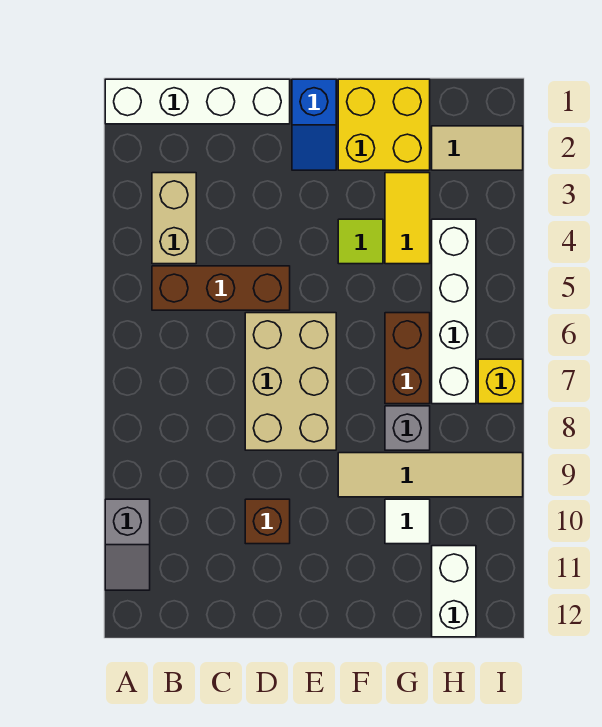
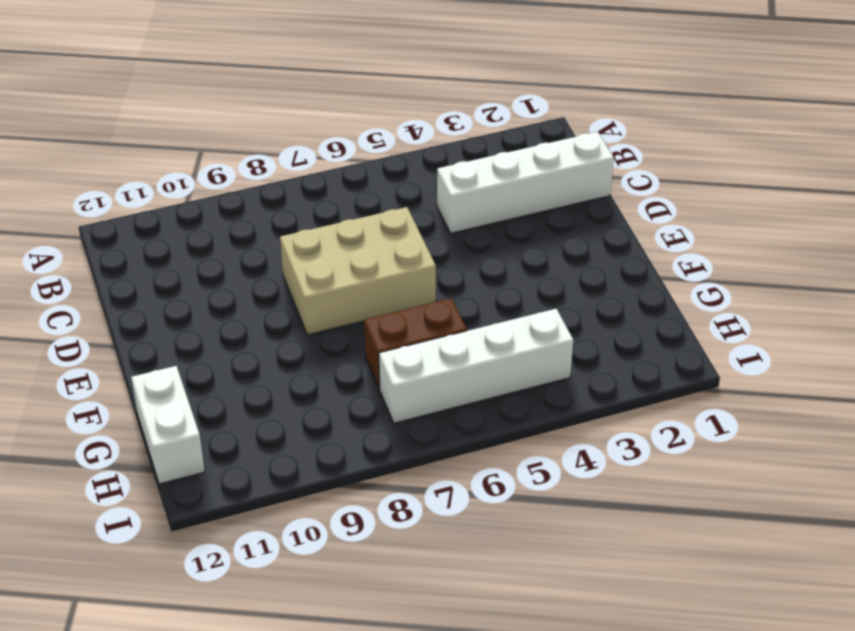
white 1x4 brick [437,132,614,233] -> white 1x4 brick turned to [105,79,290,124]
white 1x2 brick [131,366,205,484] -> white 1x2 brick turned to [432,546,476,637]
none -> grey 1x2 slope [105,499,150,590]
none -> tan 1x2 brick [152,173,196,264]
none -> brown 1x3 brick [152,266,290,310]

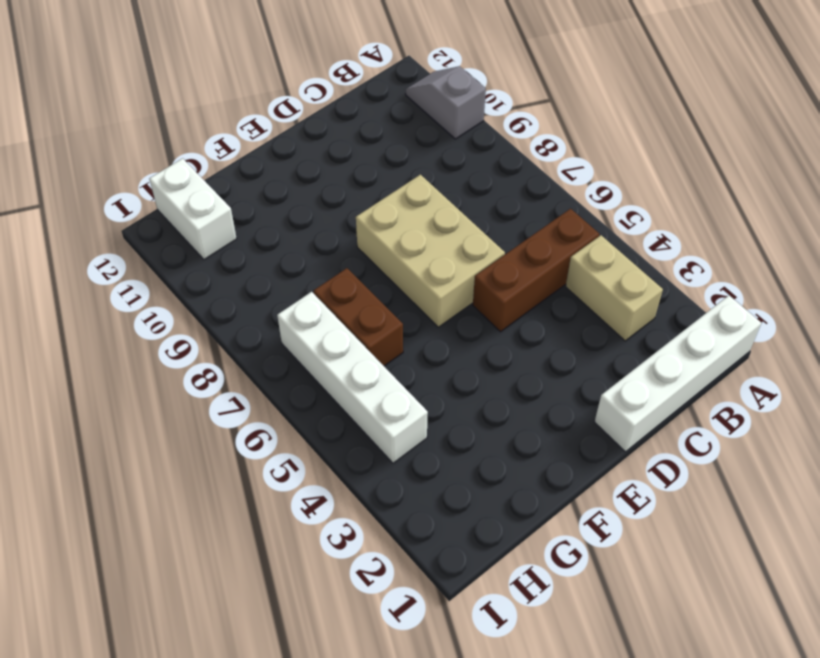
none -> brown 1x1 brick [245,499,290,544]
none -> blue 1x2 slope [292,79,336,170]
none -> yellow 2x2 brick [338,79,430,170]

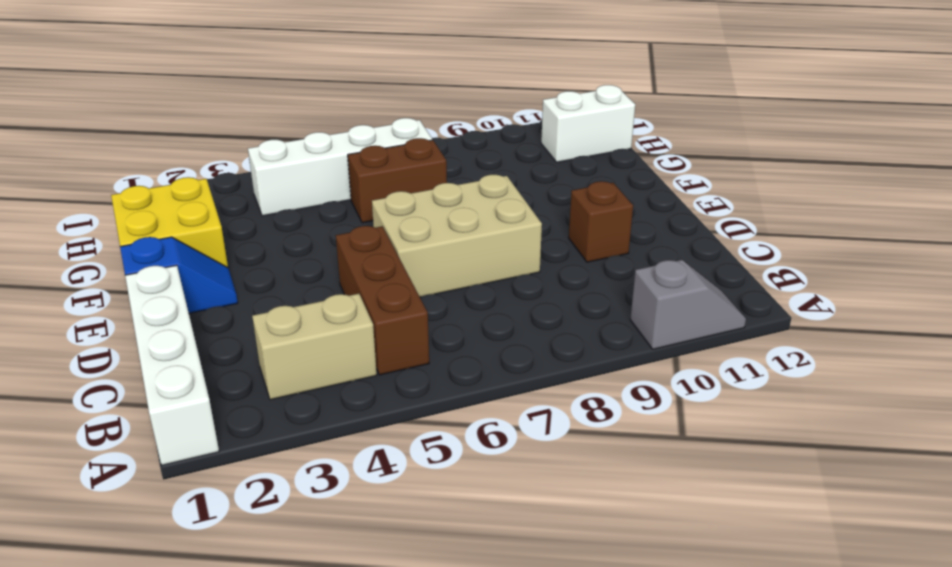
none -> lime 1x1 tile [338,219,383,264]
none -> tan 1x4 tile [338,453,523,497]
none -> yellow 1x2 tile [385,173,430,264]

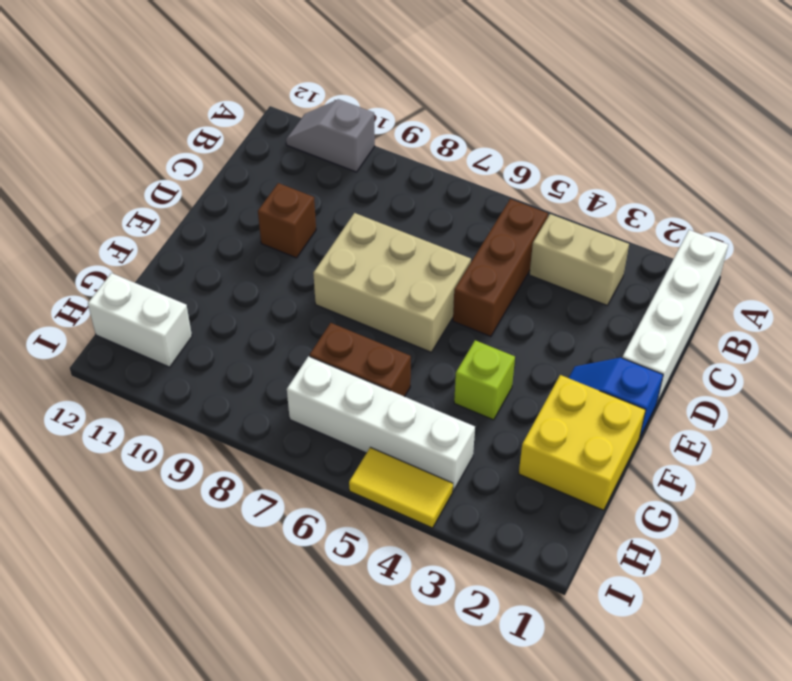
lime 1x1 brick [454,340,515,420] -> lime 1x1 tile [338,219,383,264]
yellow 1x2 tile [349,447,453,528] -> yellow 1x2 tile moved to [385,173,430,264]
none -> tan 1x4 tile [338,453,523,497]
none -> grey 1x1 brick [385,406,430,450]
none -> white 1x1 tile [385,499,430,544]

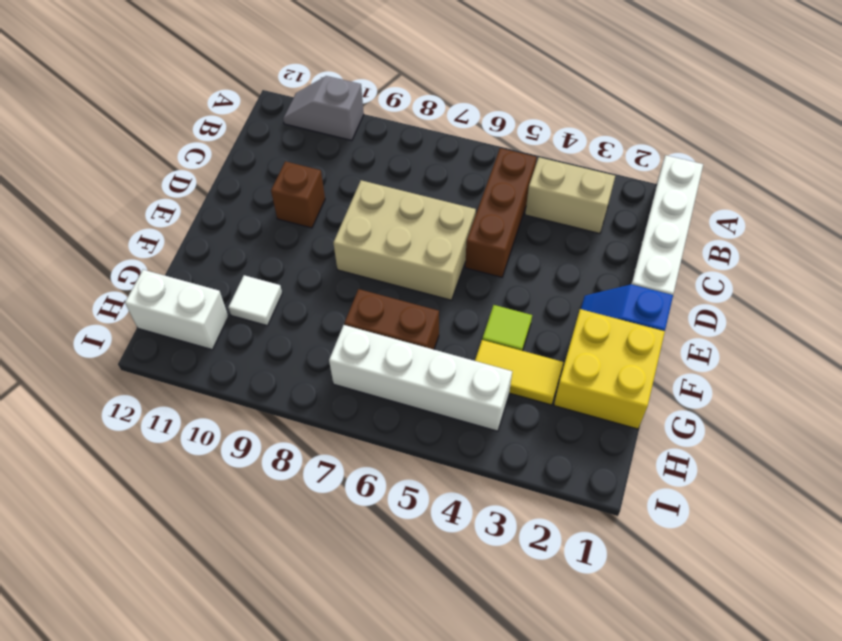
none -> tan 1x4 tile [338,453,523,497]
none -> grey 1x1 brick [385,406,430,450]
none -> tan 1x2 tile [432,126,523,170]

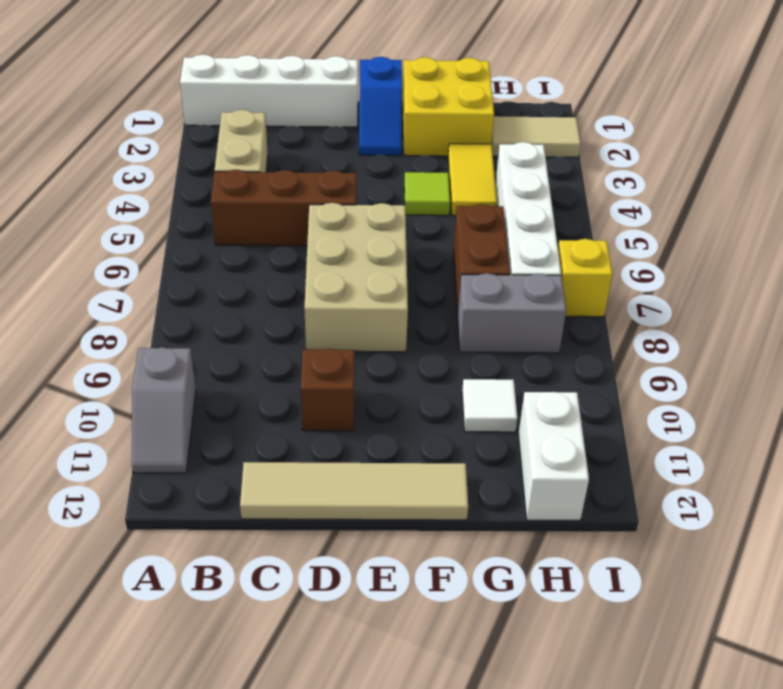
tan 1x4 tile [240,462,468,520] -> tan 1x4 tile moved to [338,453,523,497]
grey 1x2 brick [458,273,566,353] -> grey 1x1 brick [385,406,430,450]

